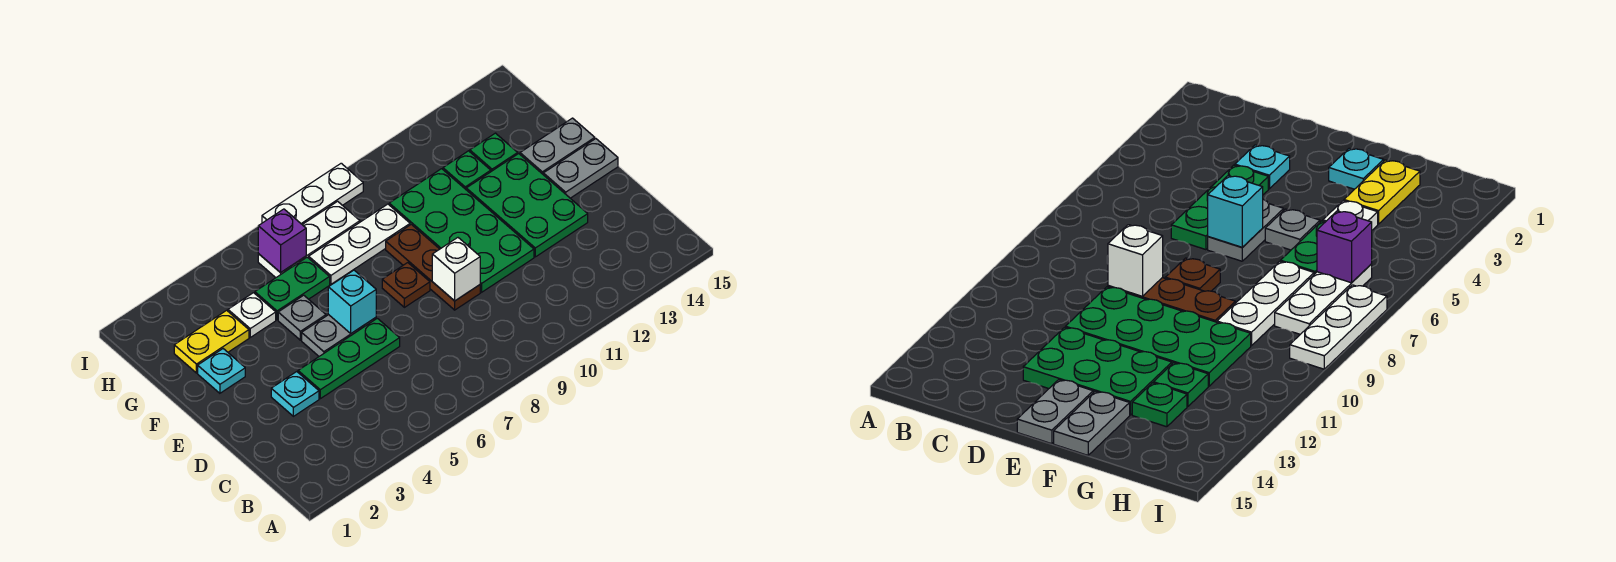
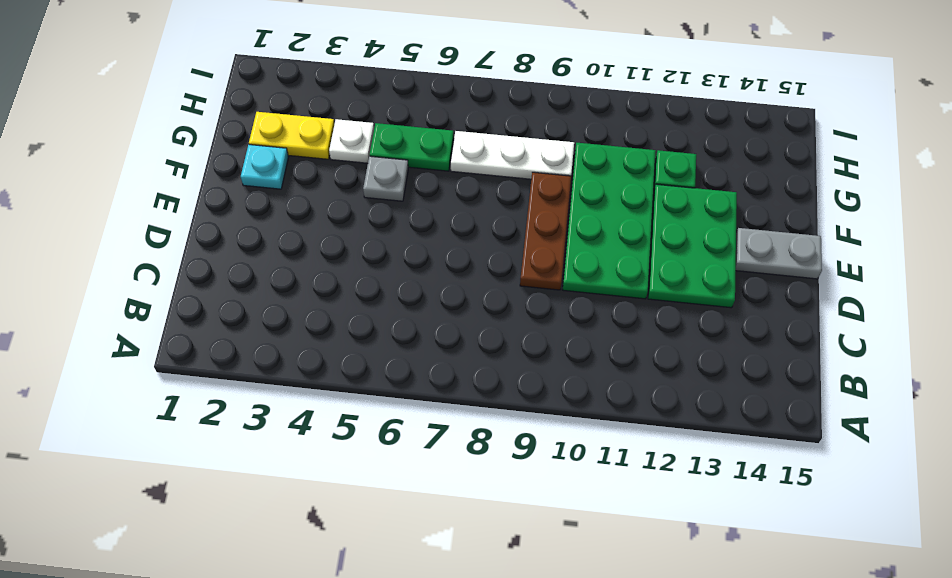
none -> cyan 1x1 plate [271,372,319,416]
none -> green 1x3 plate [298,318,400,399]
none -> grey 1x2 plate [302,315,376,356]

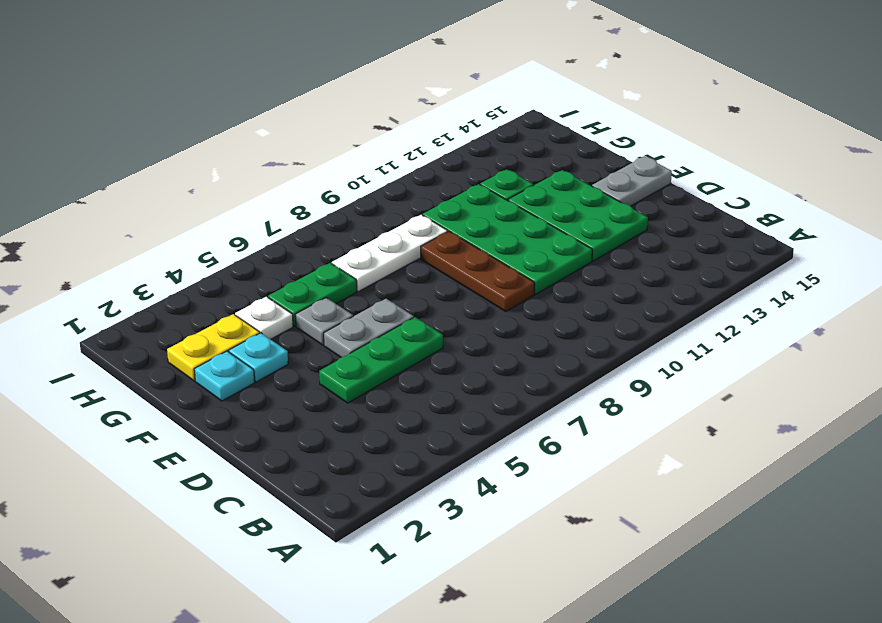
cyan 1x1 plate [229,333,288,382] -> cyan 1x1 plate moved to [271,372,319,416]
none -> brown 1x1 plate [382,263,430,307]
none -> grey 1x2 plate [520,118,595,174]
none -> green 1x1 plate [470,133,518,171]

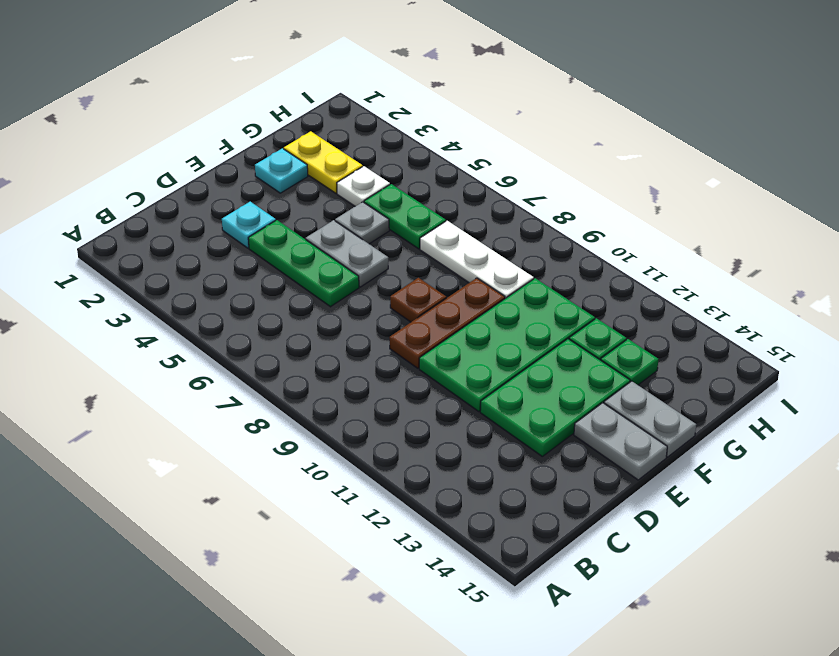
none -> white 1x3 plate [258,201,360,278]
none -> white 1x3 plate [262,163,363,224]
none -> white 1x1 brick [432,238,480,301]

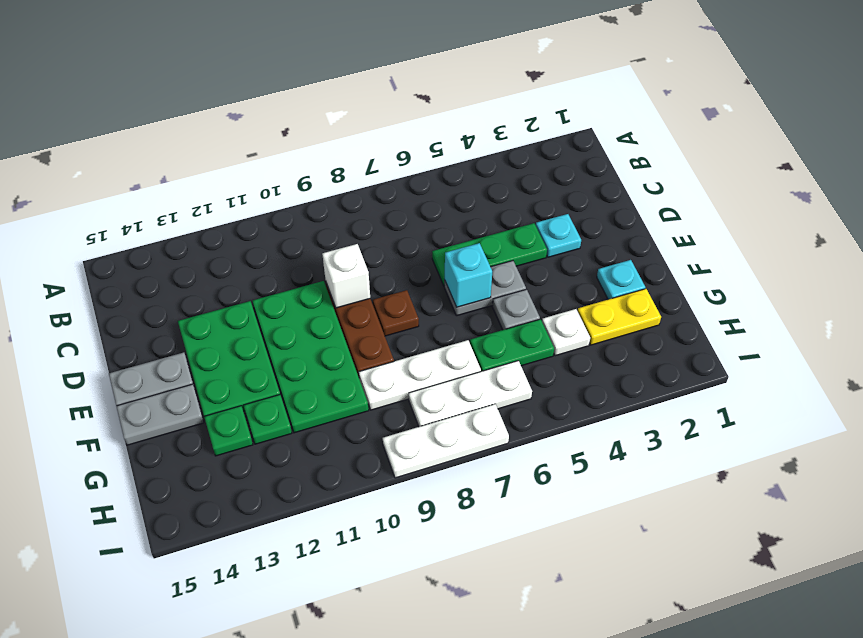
none -> purple 1x1 brick [258,209,306,273]

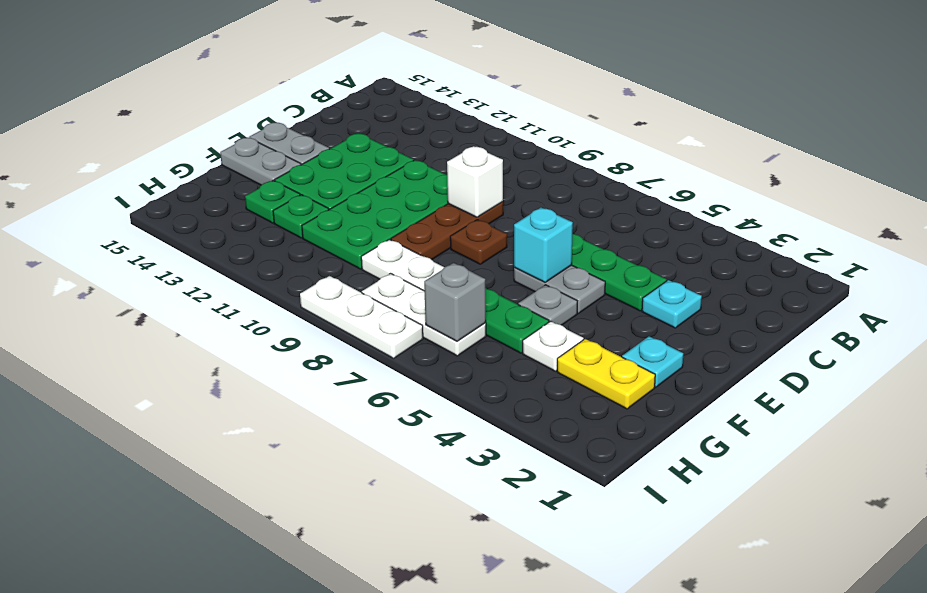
grey 1x1 brick [424,263,486,341] -> purple 1x1 brick [258,209,306,273]

